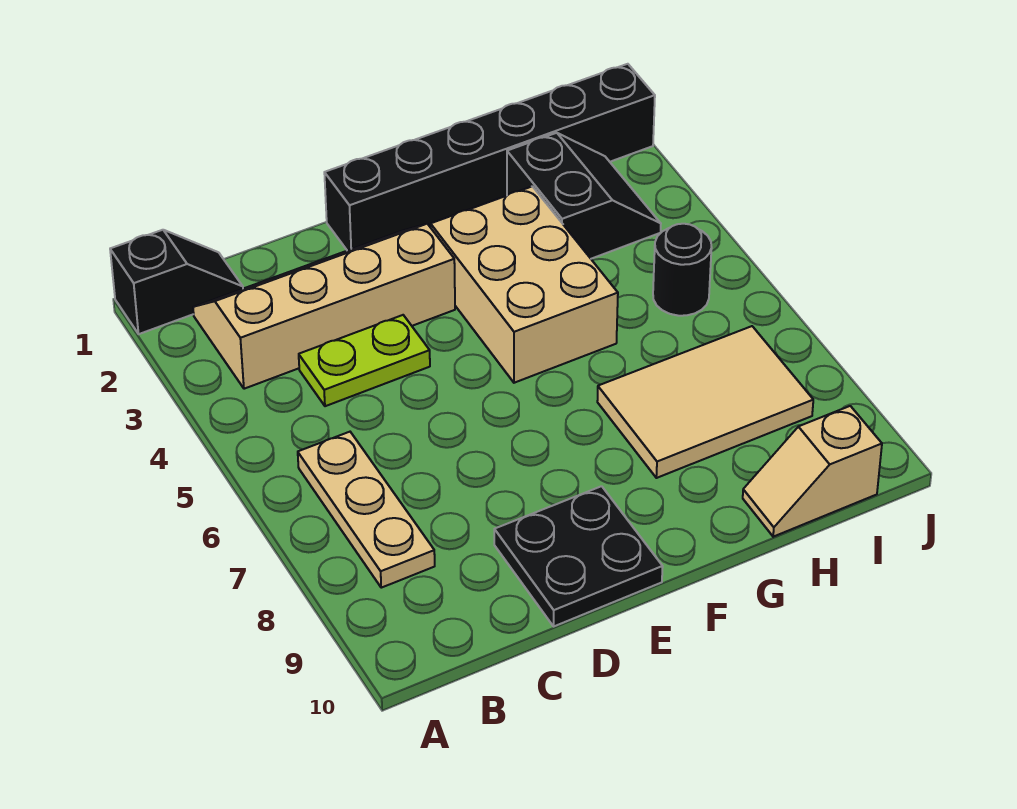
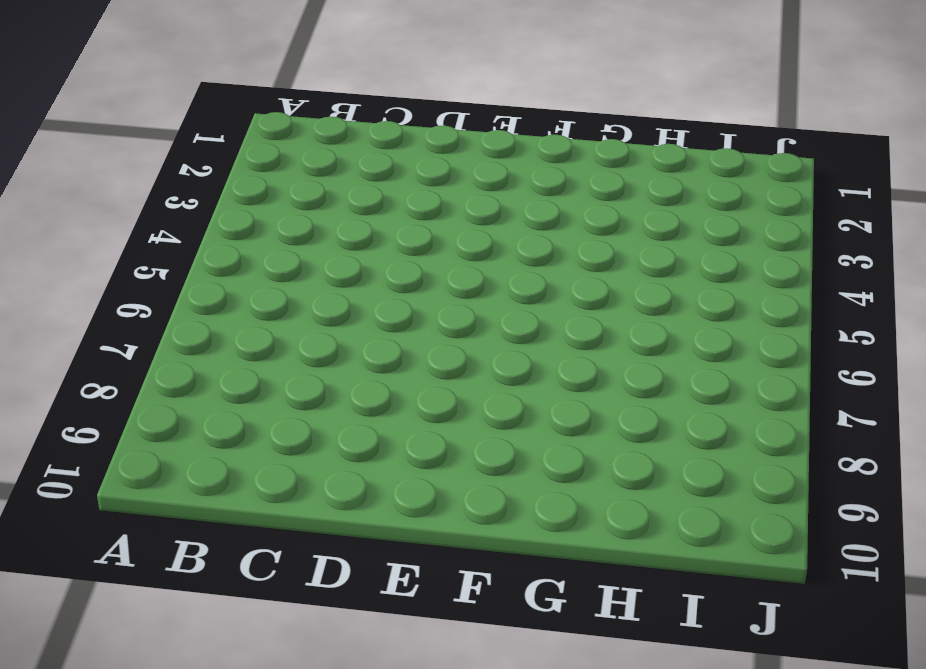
none -> black 1x2 slope [110,230,243,334]
none -> tan 2x4 slope [193,224,455,389]

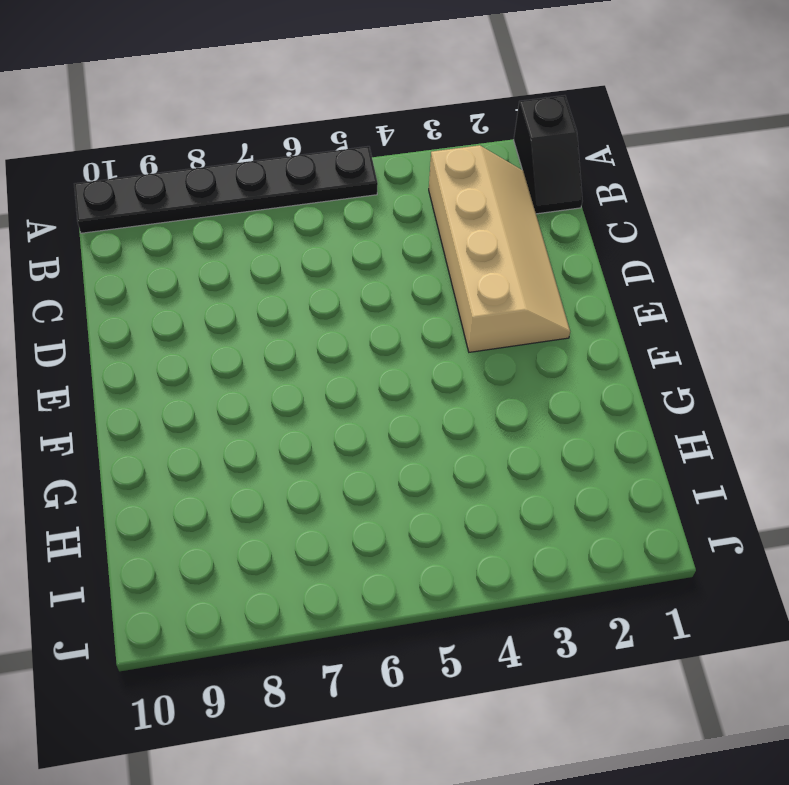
black 1x6 plate [74,146,378,233] -> none
none -> tan 1x3 plate [298,432,435,588]
none -> lime 1x2 plate [299,315,430,406]

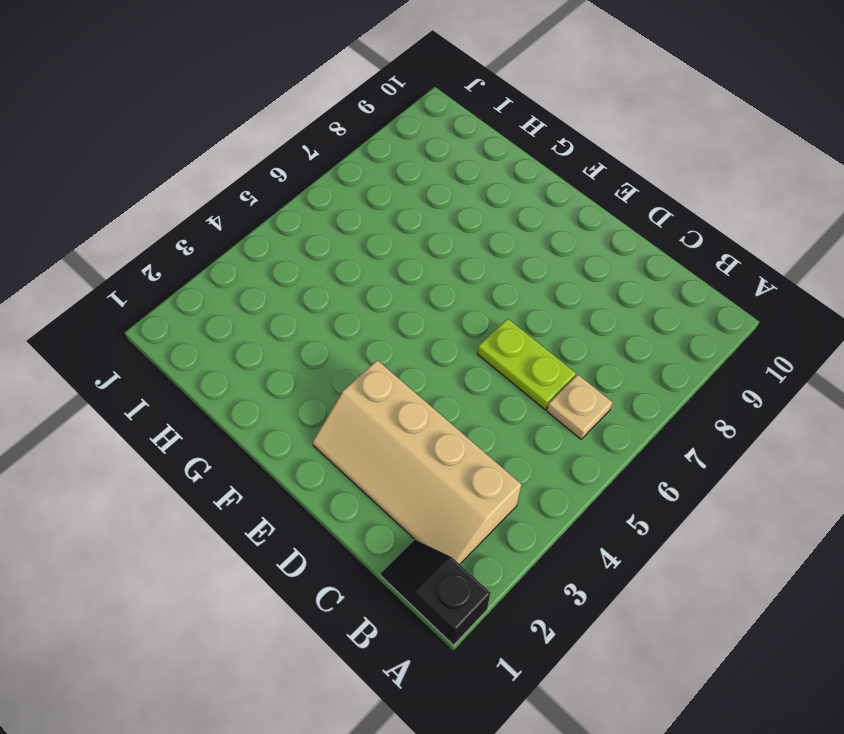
tan 1x1 plate [547,375,613,439] -> tan 1x3 plate [298,432,435,588]
lime 1x2 plate [478,319,576,410] -> lime 1x2 plate moved to [299,315,430,406]
none -> black 2x2 plate [494,486,663,626]
none -> black 1x6 brick [324,64,655,251]

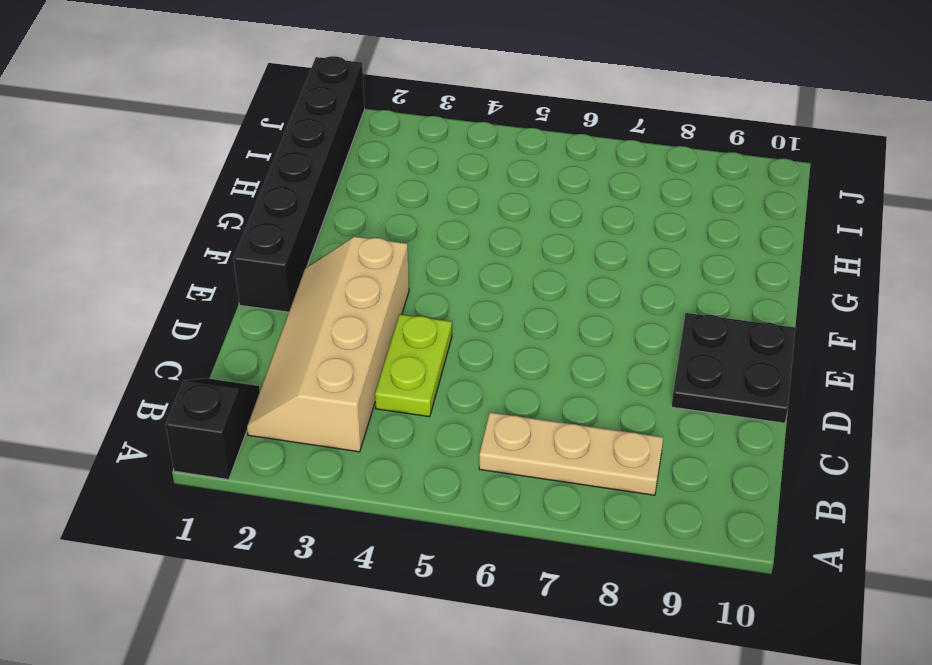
none -> tan 2x3 brick [431,186,618,383]
none -> tan 2x3 tile [597,326,813,478]

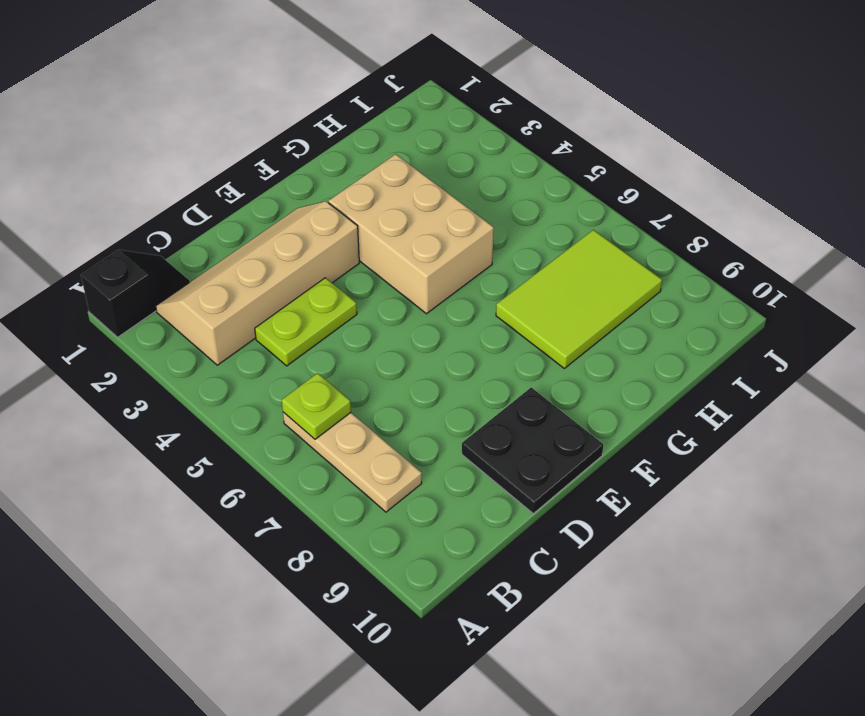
lime 1x1 plate [282,373,351,439] -> none
lime 2x3 tile [496,230,662,368] -> tan 2x3 tile [597,326,813,478]
none -> black 1x6 brick [324,64,655,251]
none -> black 2x2 slope [507,133,661,259]

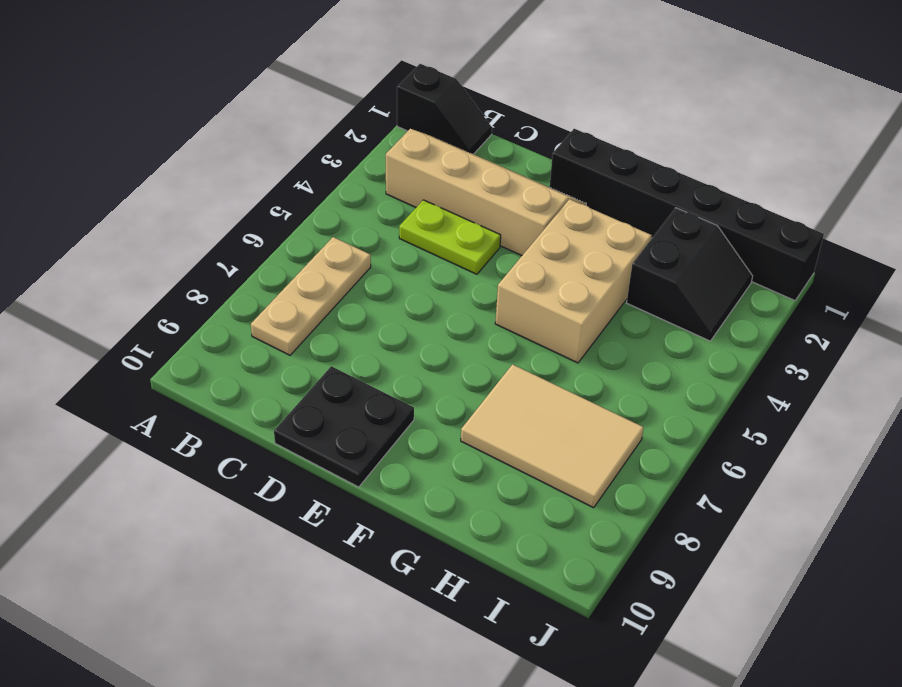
none -> tan 1x2 slope [743,406,882,537]
none -> black 1x1 round brick [653,224,712,316]

